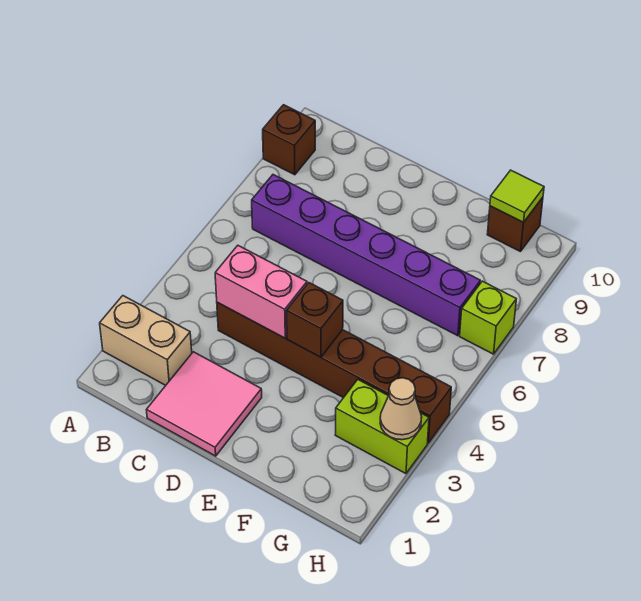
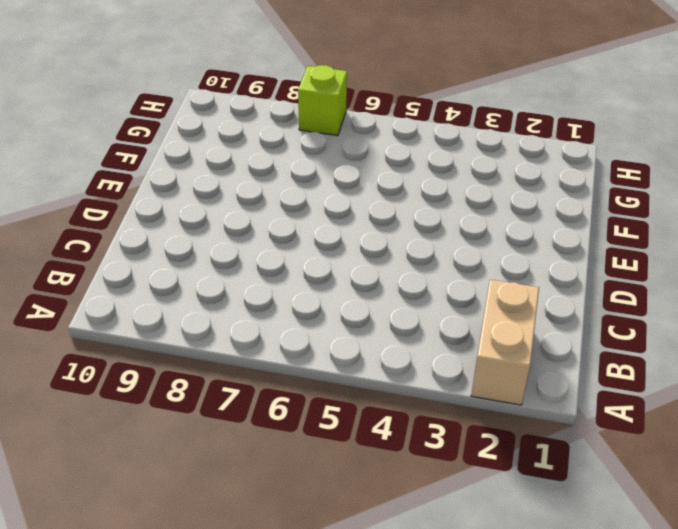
none -> brown 1x1 brick [263,105,315,175]
none -> purple 1x6 brick [252,175,480,336]
none -> pink 2x2 tile [147,352,262,456]

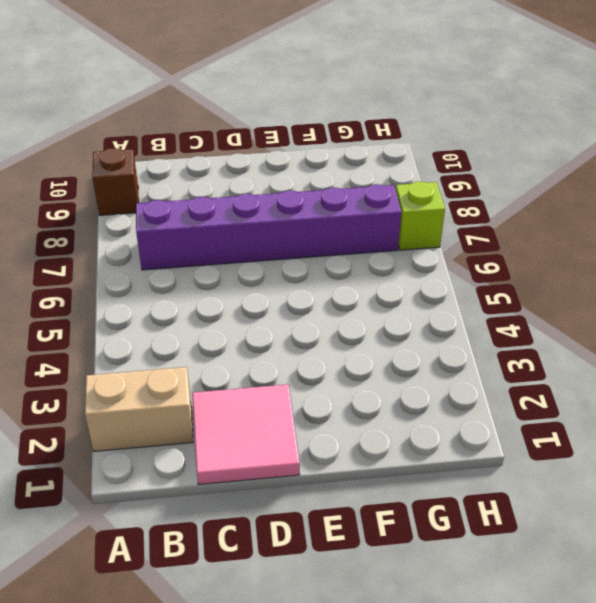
none -> brown 1x6 brick [217,302,451,443]
none -> lime 1x2 brick [335,380,429,474]
none -> brown 1x1 brick [487,197,543,252]

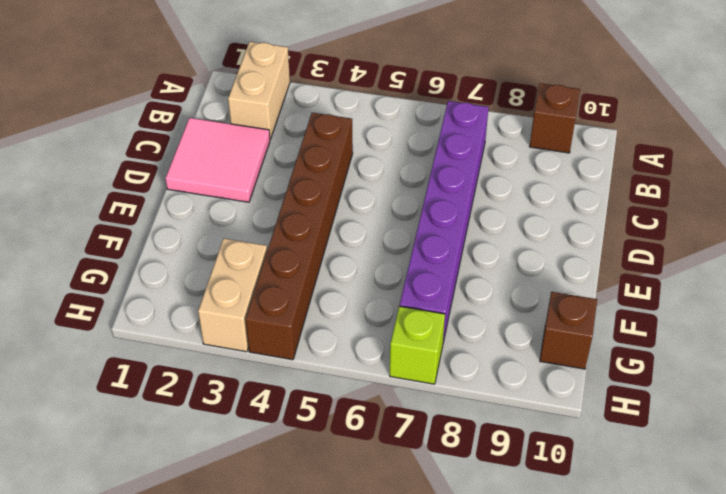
tan 1x2 brick [198,238,267,352] -> lime 1x2 brick [335,380,429,474]
none -> pink 1x2 brick [215,246,307,338]
none -> brown 1x1 brick [287,283,343,357]
none -> lime 1x1 tile [490,170,544,222]

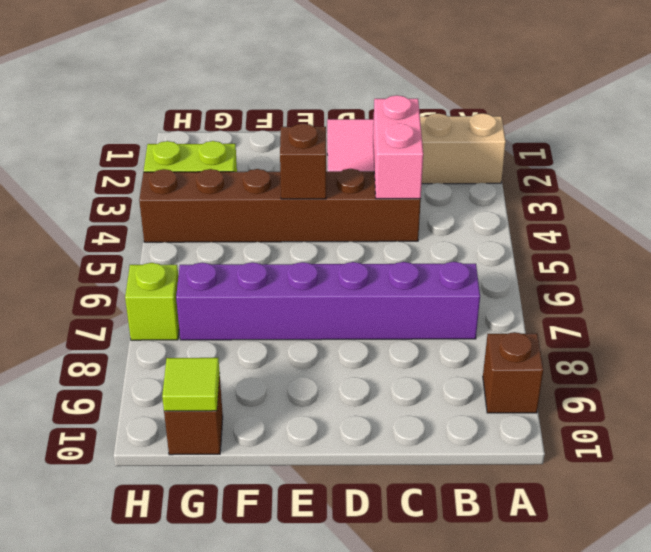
pink 1x2 brick [373,95,423,199] -> pink 1x2 brick turned to [215,246,307,338]
none -> tan 1x1 cone [380,378,422,440]

